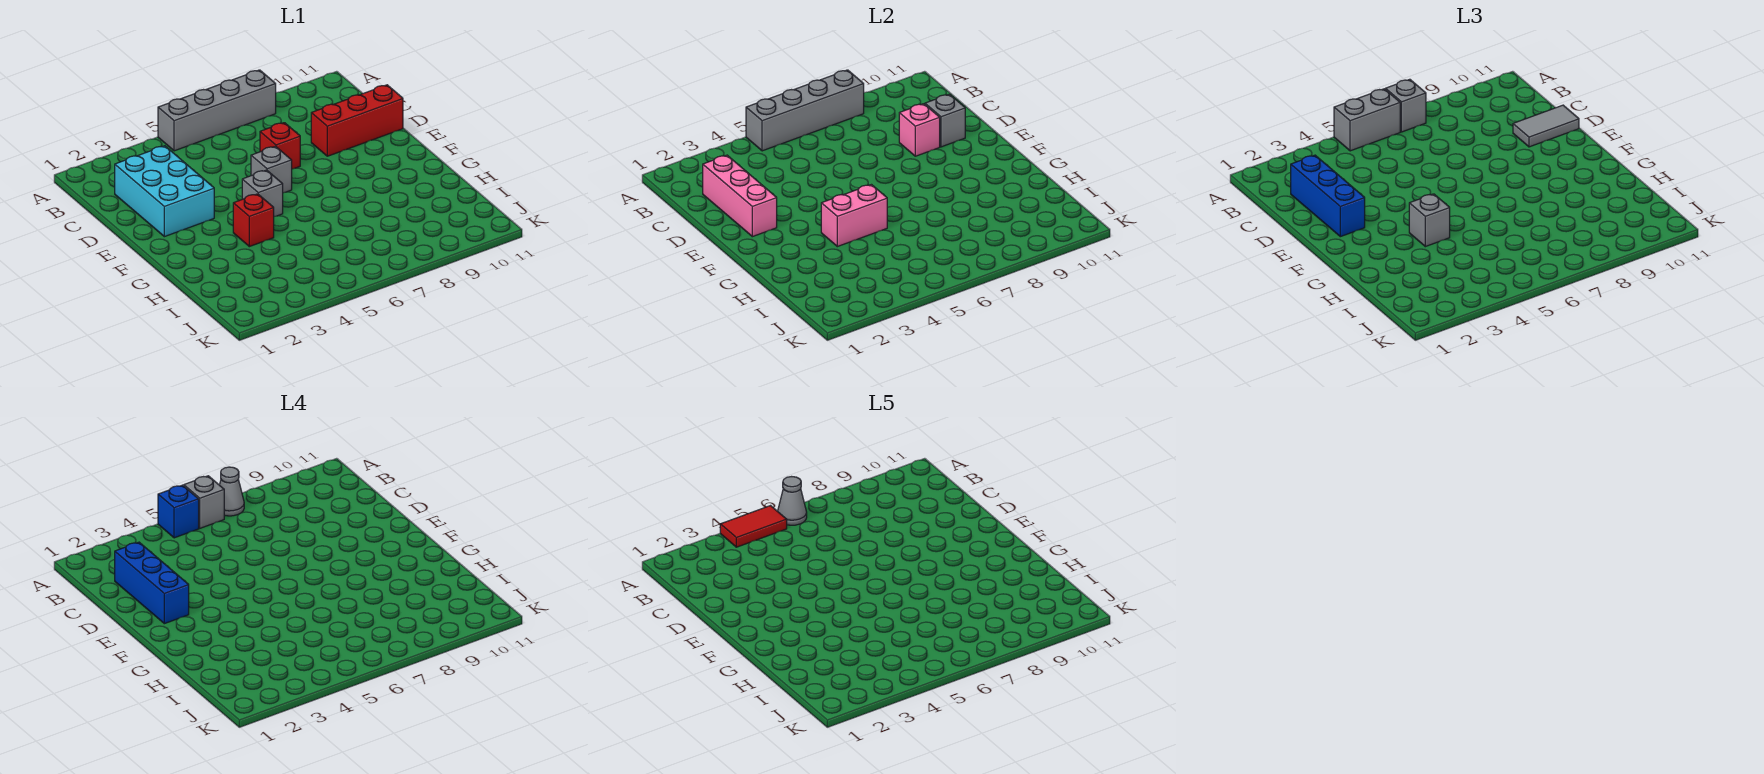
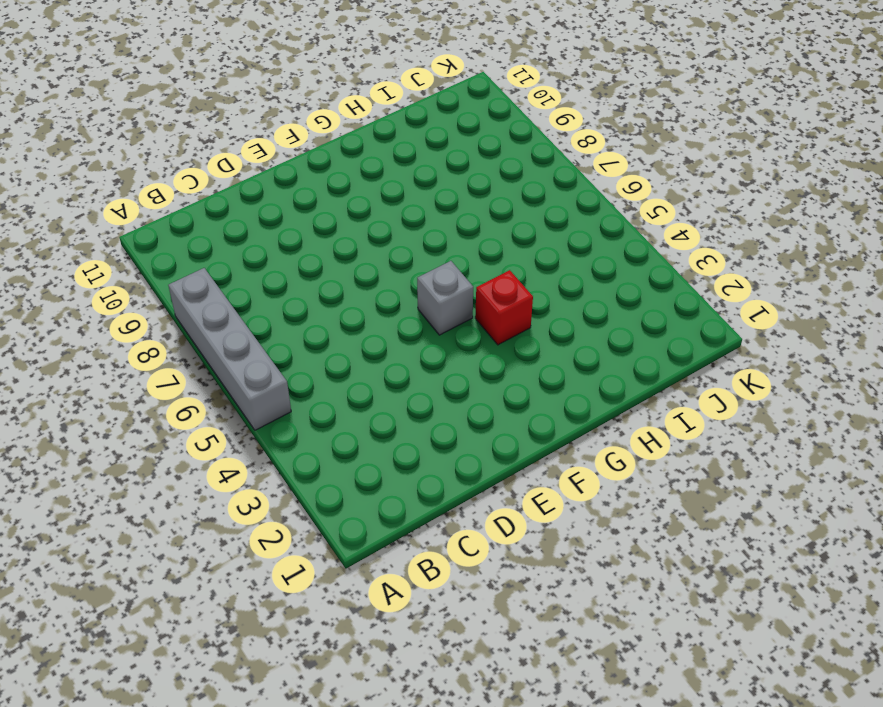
none -> cyan 2x3 brick [115,146,214,237]
none -> red 1x1 brick [260,123,300,169]
none -> red 1x3 brick [311,85,403,156]

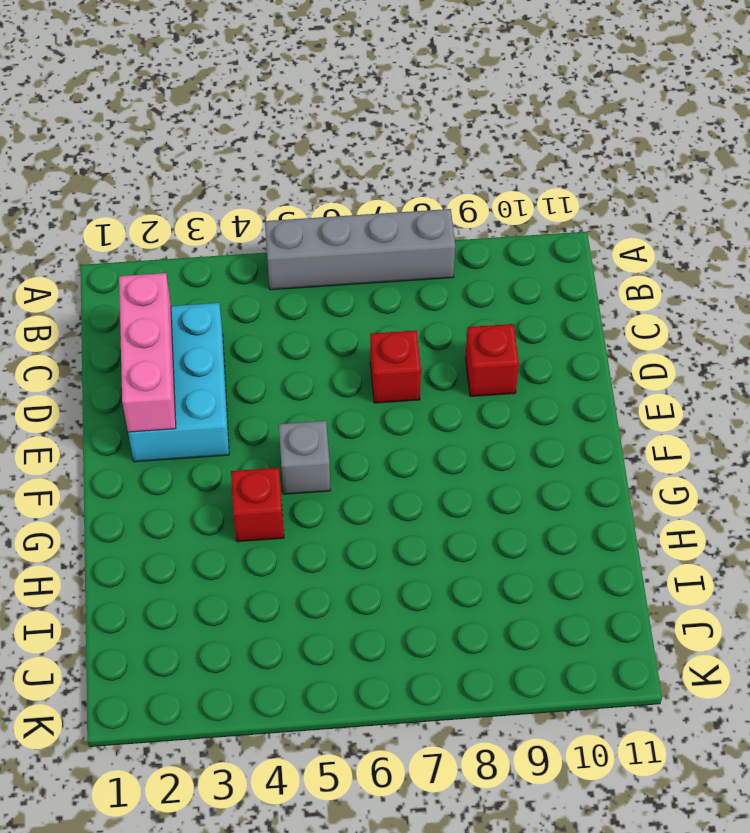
red 1x1 brick [465,324,519,397] -> red 1x3 brick [311,85,403,156]
none -> grey 1x1 brick [251,146,292,193]
none -> grey 1x4 brick [746,70,864,151]
none -> pink 1x1 brick [899,104,940,156]

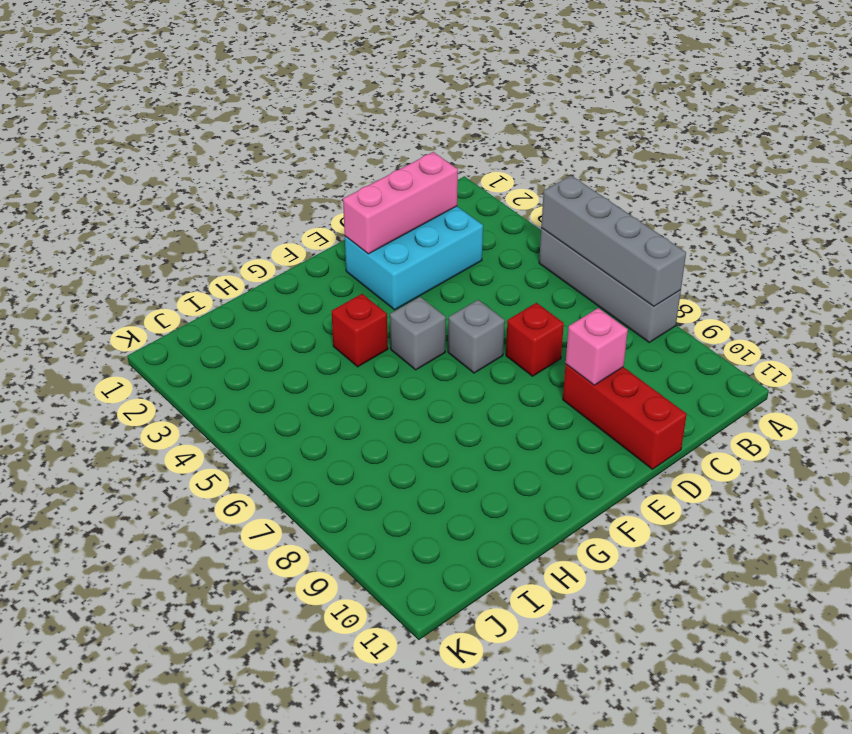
none -> grey 1x1 brick [925,94,965,147]
none -> pink 1x2 brick [821,185,887,247]
none -> grey 1x2 brick [1334,89,1400,151]

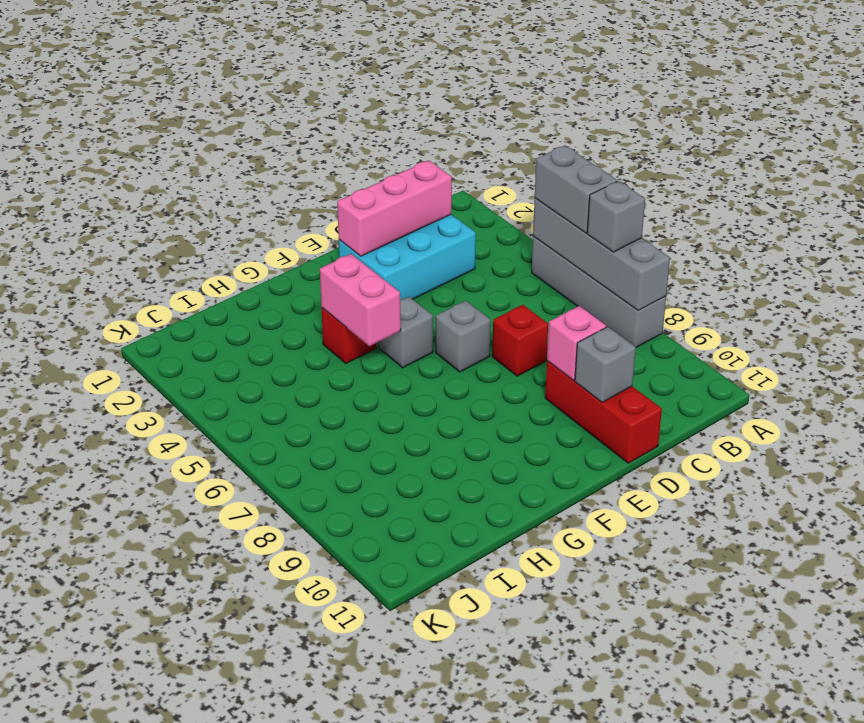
none -> blue 1x3 brick [1291,155,1365,237]
none -> grey 1x2 tile [1513,105,1579,147]
none -> grey 1x1 brick [1409,194,1450,247]

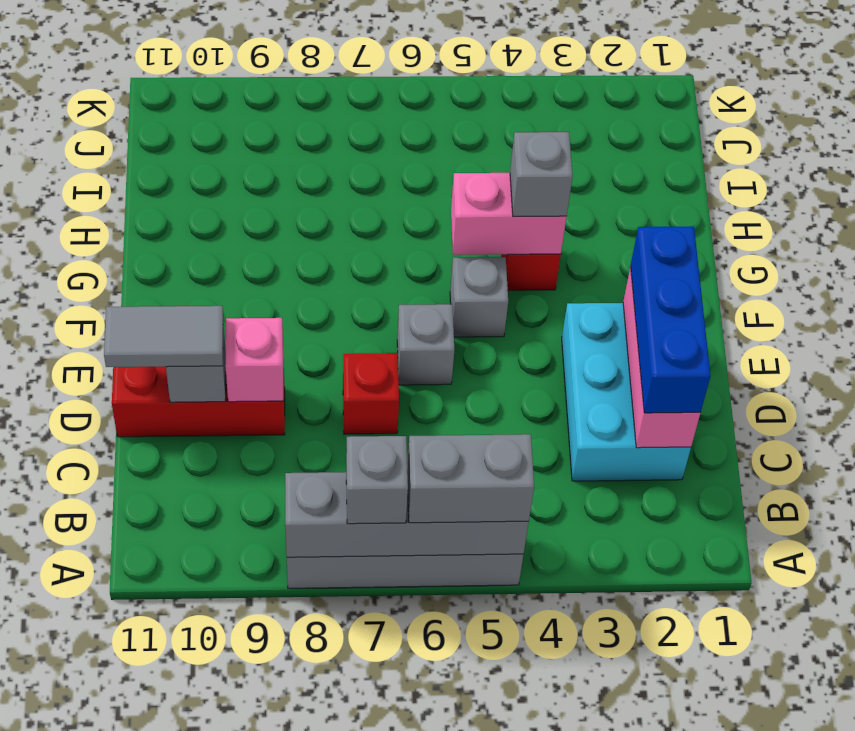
none -> blue 1x1 brick [158,485,199,538]
none -> grey 1x1 brick [184,476,224,528]
none -> grey 1x1 cone [220,467,244,516]

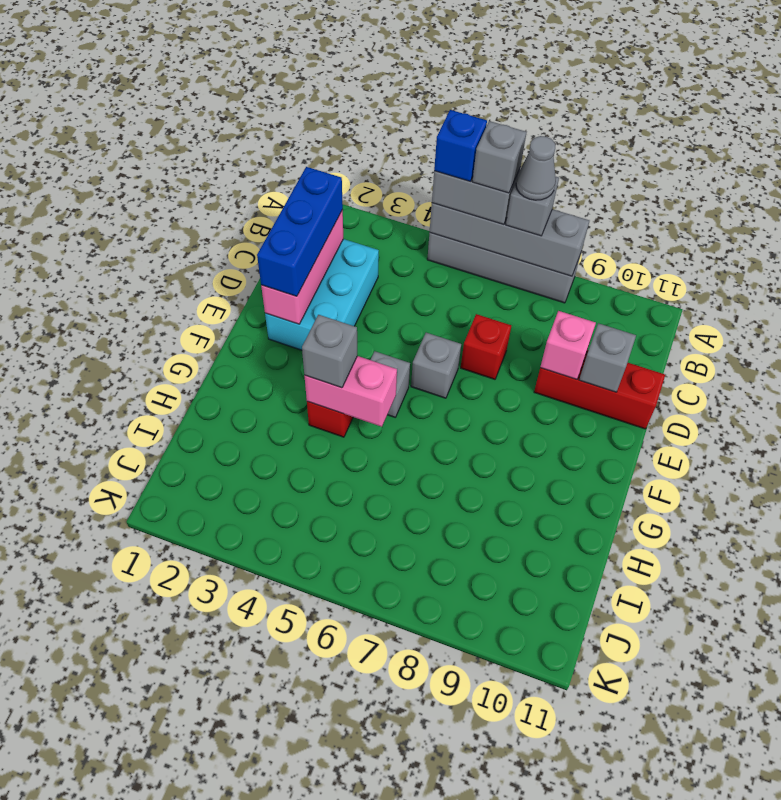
none -> grey 1x2 tile [1513,105,1579,147]
none -> blue 1x3 brick [115,542,189,624]
none -> red 1x2 tile [720,506,787,547]

